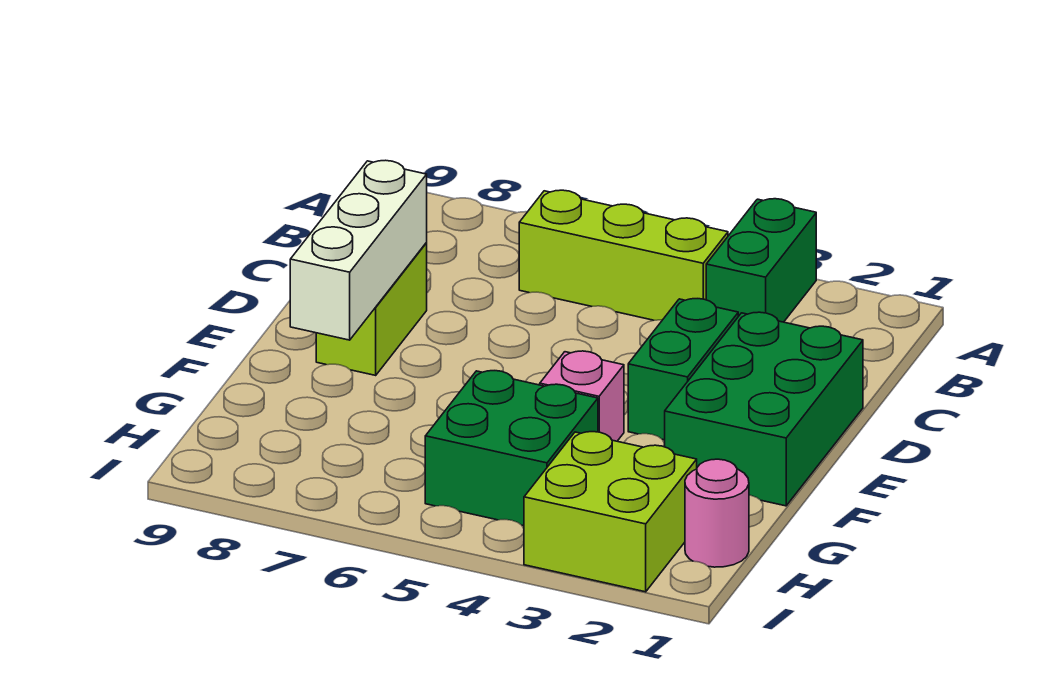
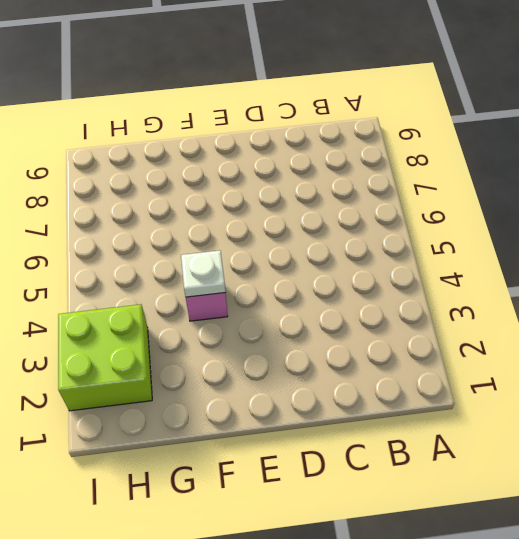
white 1x1 plate [181,250,226,297] -> none
none -> green 1x2 brick [706,199,816,322]
none -> lime 1x3 brick [519,190,728,320]

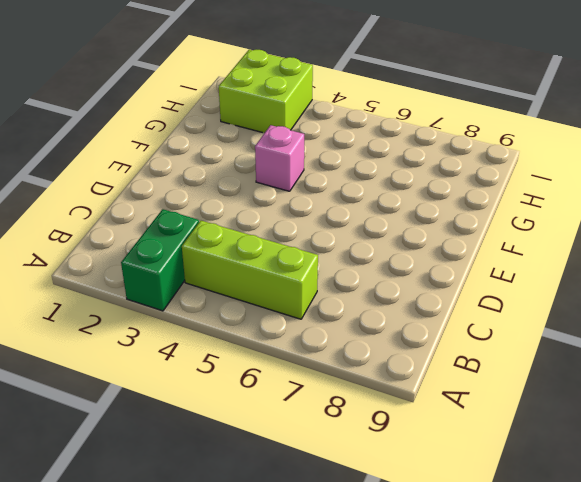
none -> green 2x3 brick [665,312,863,506]
none -> green 1x2 brick [628,299,738,440]

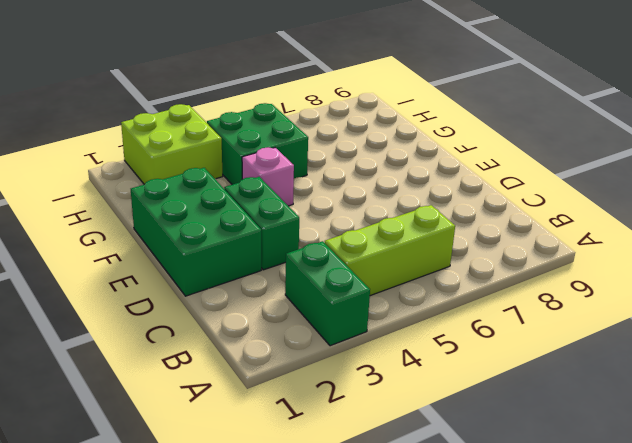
none -> lime 1x2 brick [316,243,427,375]
none -> pink 1x1 round brick [685,459,749,567]

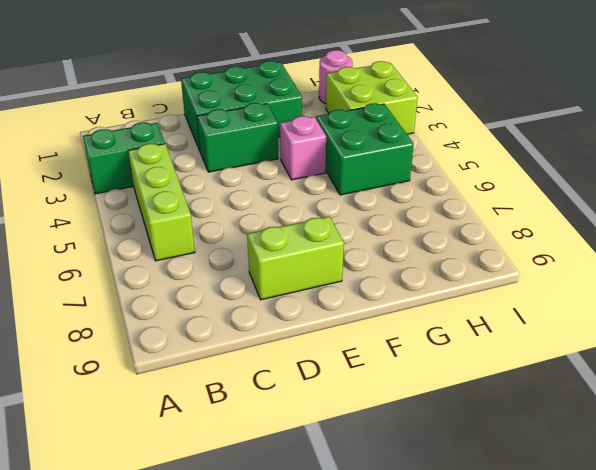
none -> white 1x3 brick [290,160,427,340]

